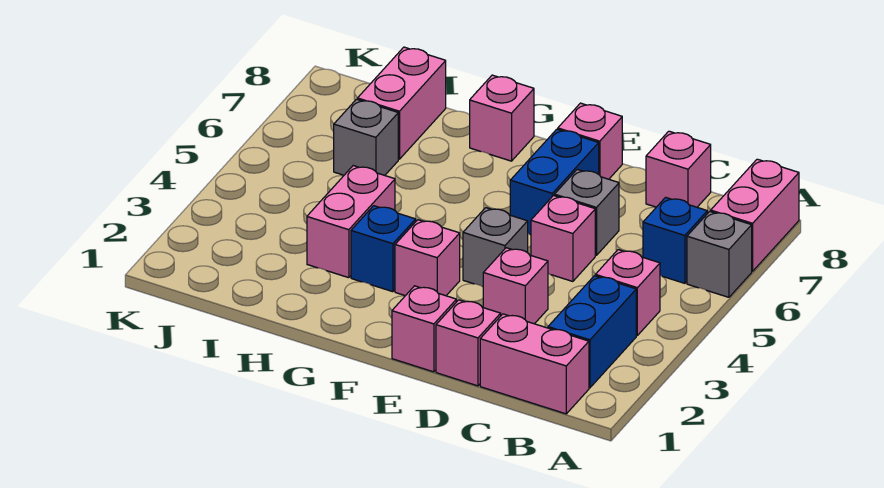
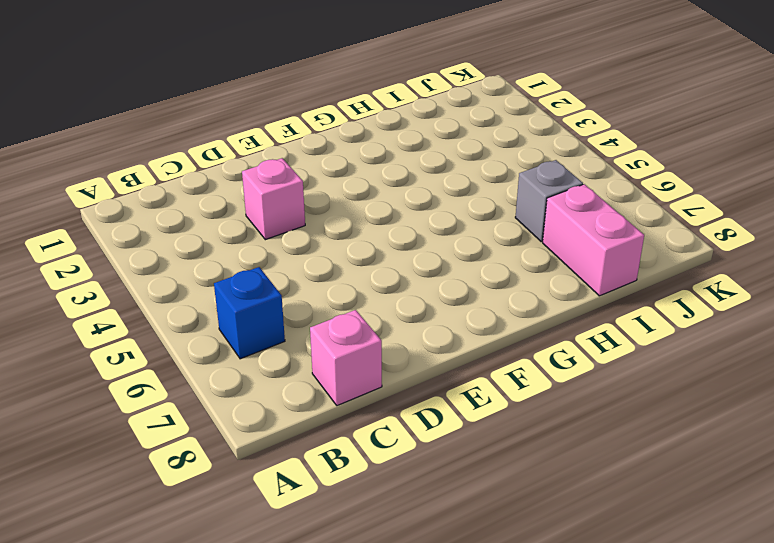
none -> grey 1x1 brick [687,211,752,297]
none -> pink 1x2 brick [711,159,799,271]
none -> pink 1x2 brick [480,314,589,414]

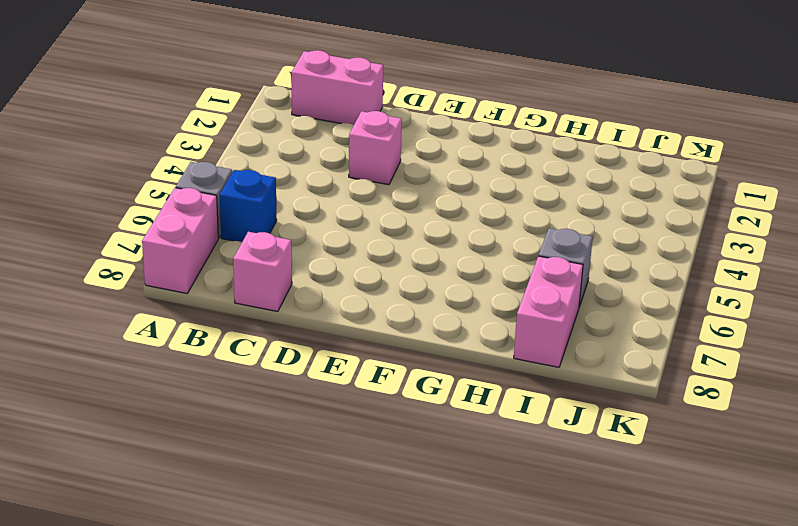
none -> blue 1x2 brick [548,276,636,388]
none -> pink 1x1 brick [595,250,660,335]
none -> pink 1x1 brick [436,300,501,386]

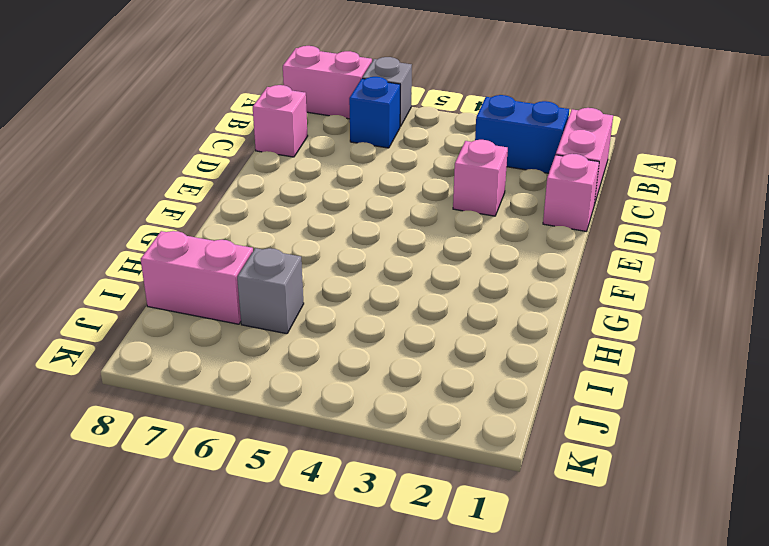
none -> pink 1x1 brick [595,250,660,335]
none -> pink 1x1 brick [531,196,595,281]
none -> grey 1x1 brick [555,169,619,255]

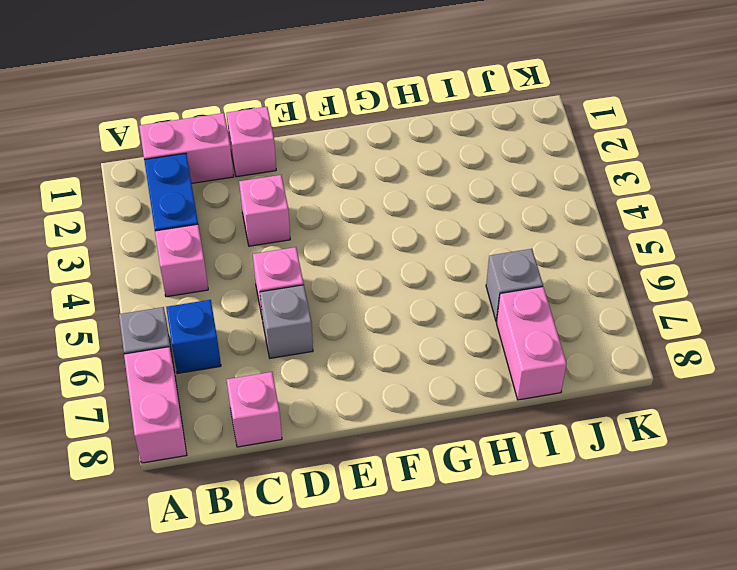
none -> pink 1x1 brick [392,286,456,372]
none -> grey 1x1 brick [463,208,528,287]
none -> blue 1x2 brick [510,129,599,235]

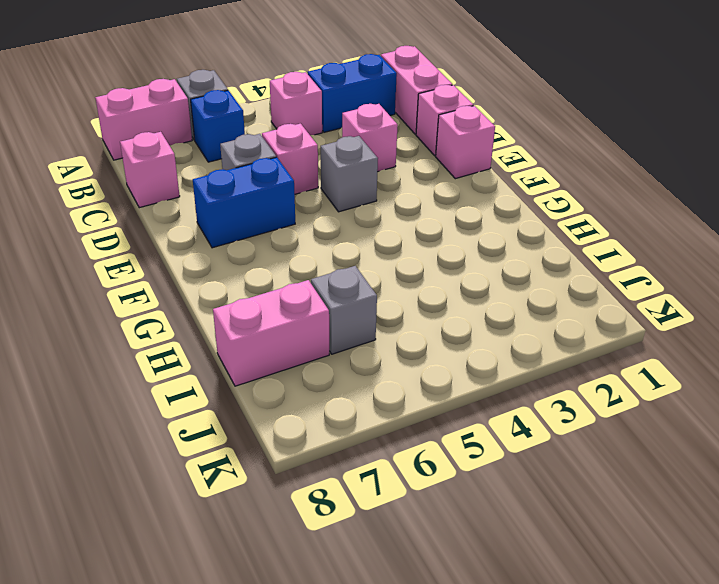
none -> pink 1x1 brick [558,103,622,179]
none -> pink 1x1 brick [395,220,460,296]
none -> blue 1x1 brick [351,206,416,292]

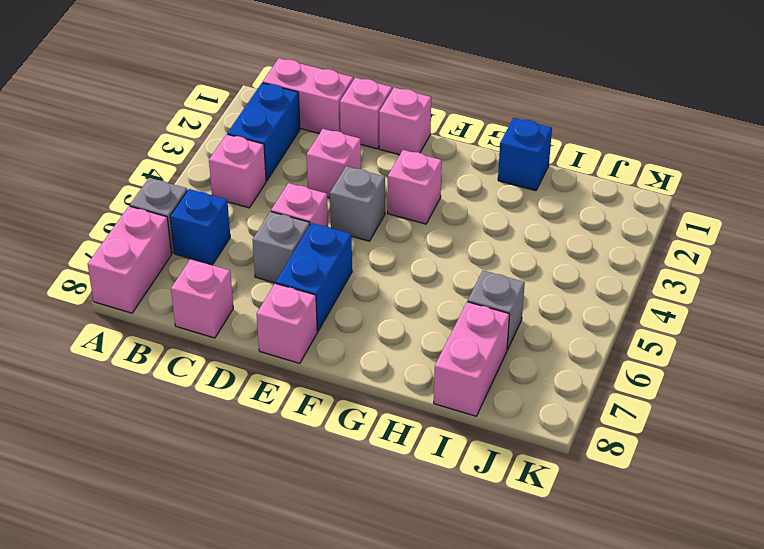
blue 1x1 brick [498,118,552,191] -> blue 1x1 brick moved to [351,206,416,292]
none -> pink 1x1 brick [470,75,534,161]
none -> pink 1x2 brick [307,166,395,278]

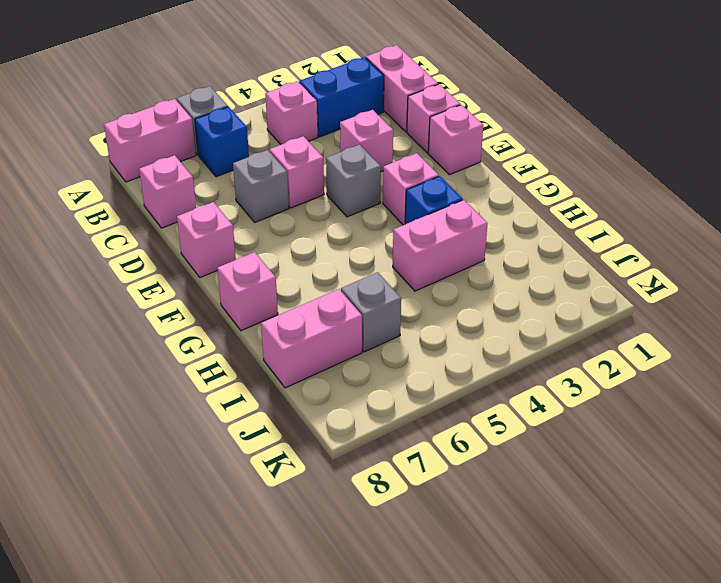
none -> blue 1x2 brick [510,129,599,235]

